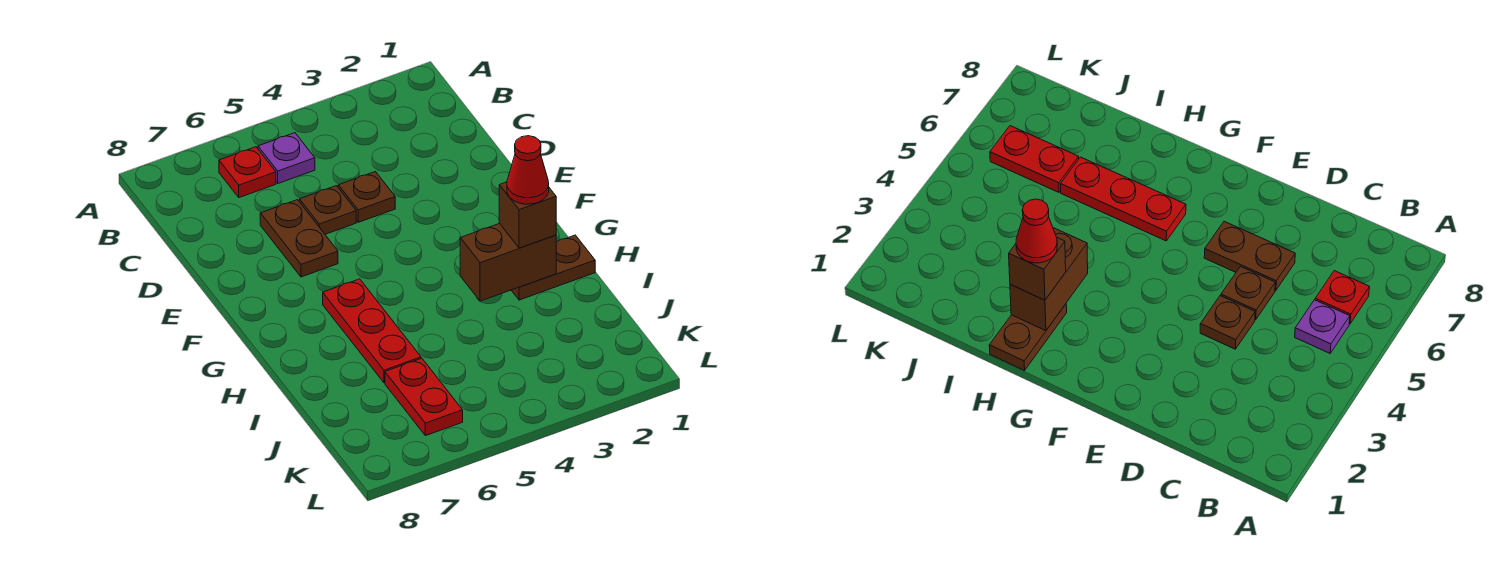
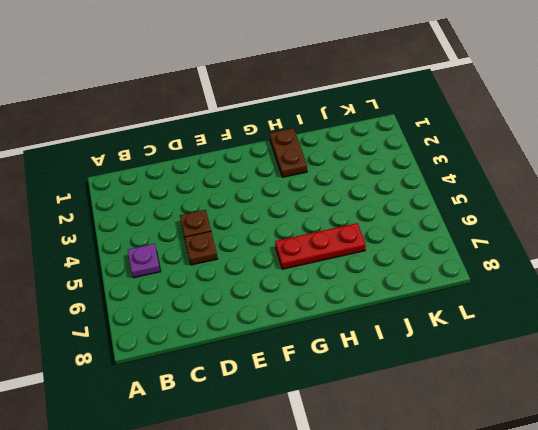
none -> red 1x1 plate [219,147,276,198]
none -> brown 1x2 plate [260,200,338,277]

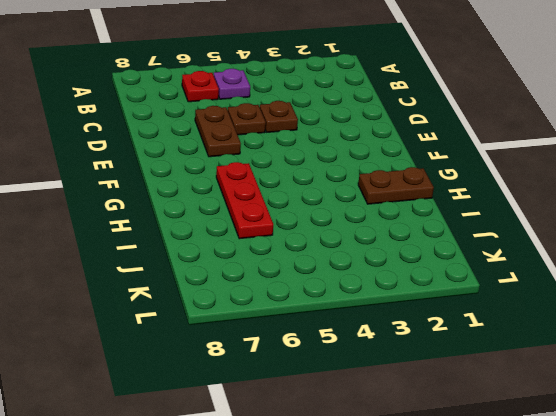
none -> red 1x2 plate [385,358,463,436]
none -> brown 1x2 brick [460,223,556,301]

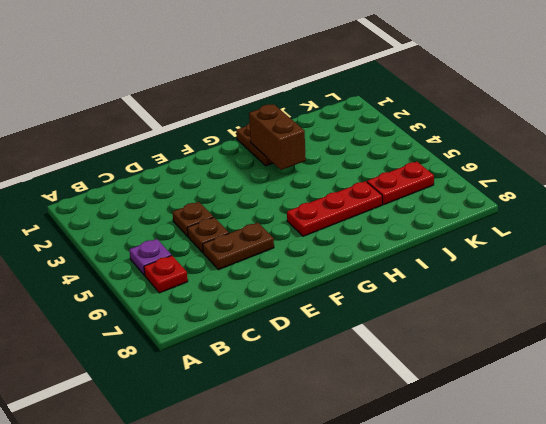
none -> brown 1x1 brick [499,182,556,248]
none -> red 1x1 cone [507,136,549,204]

